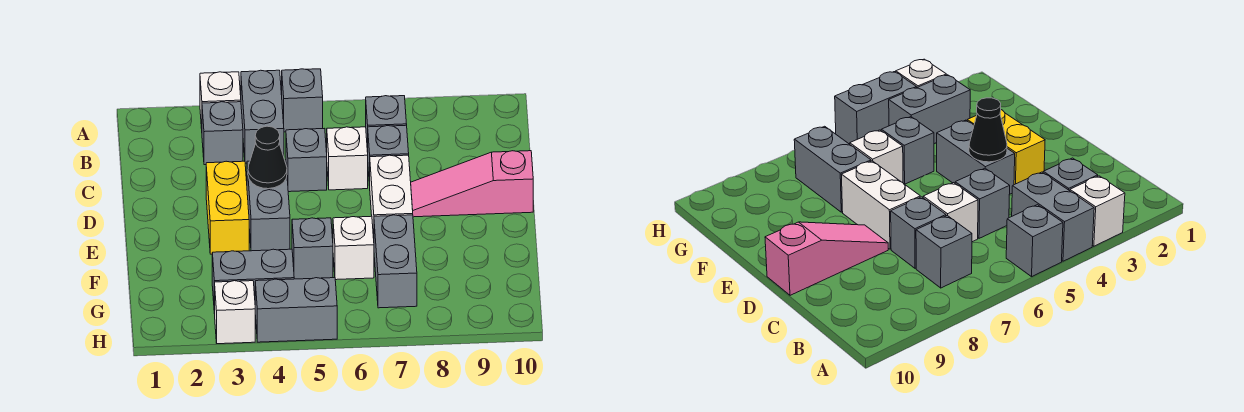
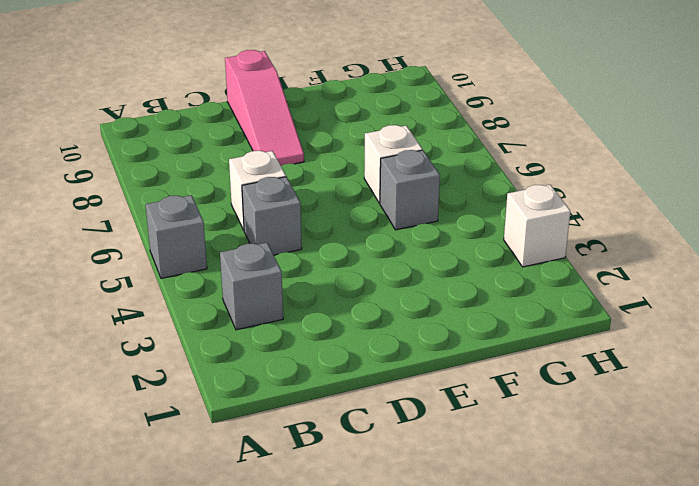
none -> white 1x1 brick [200,72,241,129]
none -> grey 1x2 brick [241,70,284,163]
none -> grey 1x1 brick [366,96,407,152]

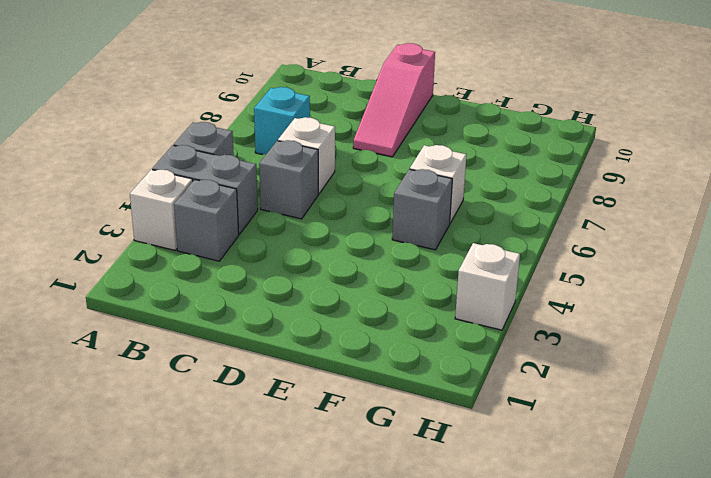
cyan 1x1 brick [254,87,310,155] -> grey 1x1 brick [366,96,407,152]
none -> grey 1x1 brick [368,125,409,186]
none -> yellow 1x2 brick [206,161,249,254]
none -> grey 1x2 brick [247,160,290,251]

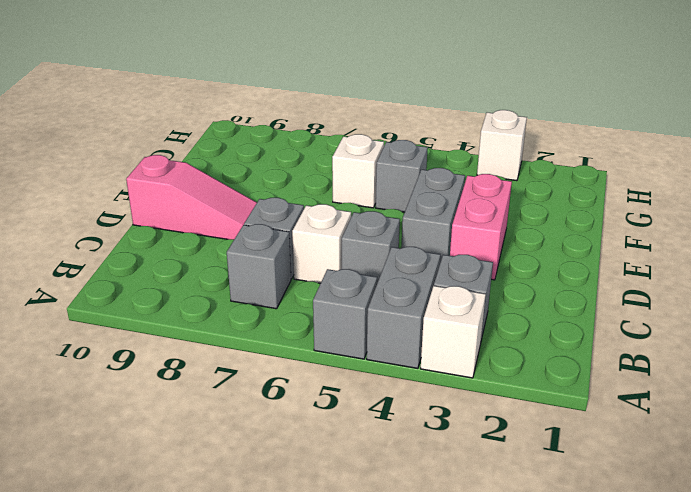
pink 1x2 brick [450,174,512,280] -> yellow 1x2 brick [206,161,249,254]
none -> white 1x2 brick [370,155,413,238]
none -> grey 1x2 brick [374,215,417,308]
none -> grey 1x2 brick [212,249,294,314]

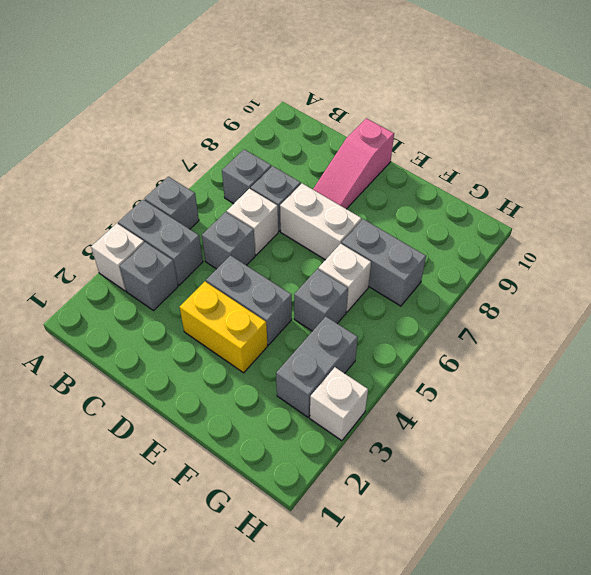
none -> grey 1x2 brick [255,278,337,342]
none -> black 1x1 cone [248,126,287,189]

